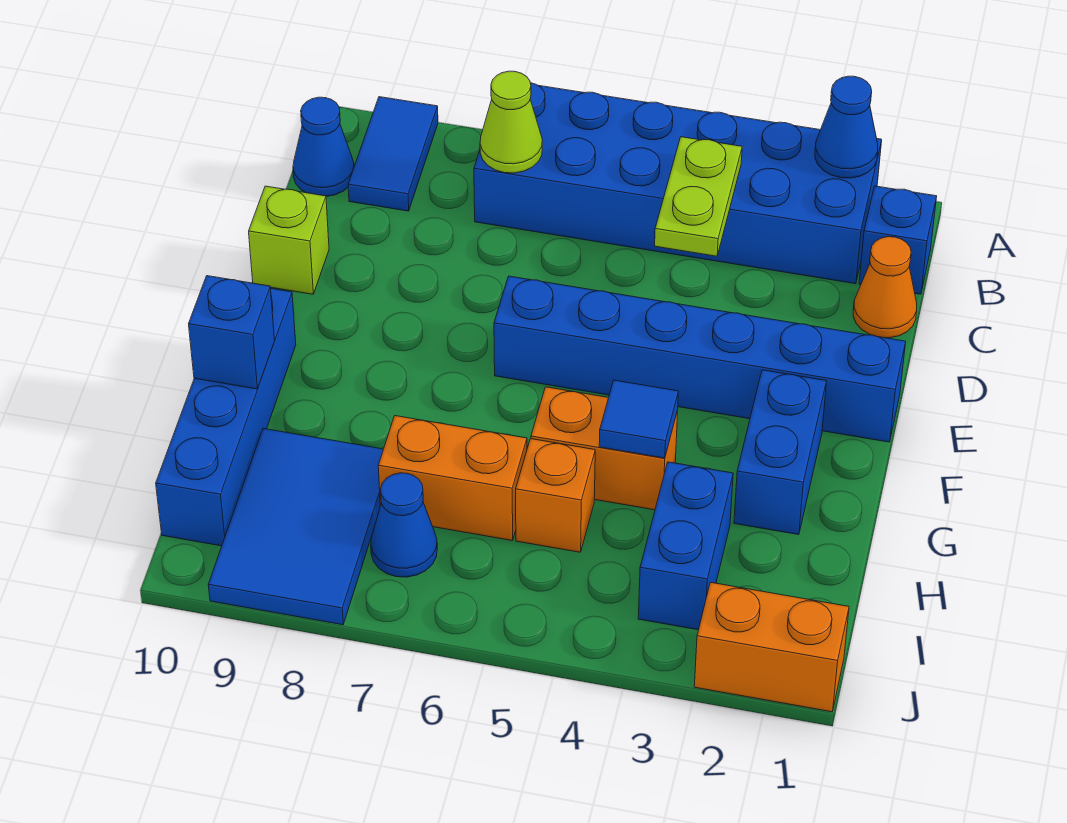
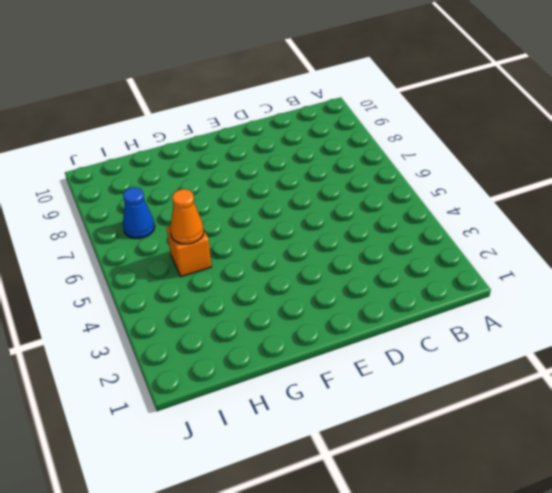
orange 1x1 cone [170,189,204,244] -> orange 1x1 cone moved to [853,237,917,338]
none -> blue 2x6 brick [474,83,882,284]
none -> blue 1x2 tile [348,97,438,211]
none -> blue 1x1 brick [859,186,937,294]

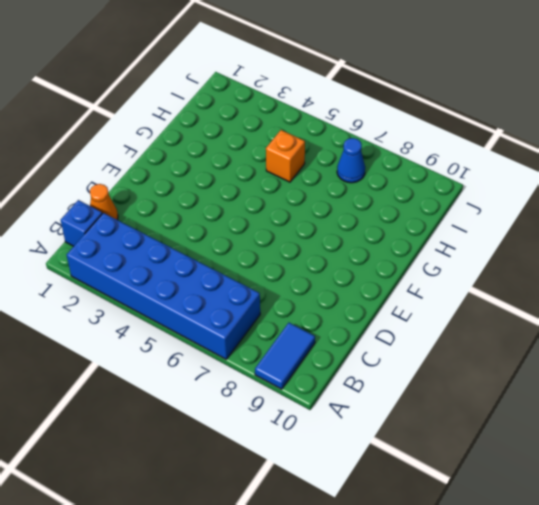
none -> blue 1x1 cone [293,97,354,197]
none -> lime 1x1 brick [249,186,329,294]
none -> blue 1x6 brick [494,276,906,442]

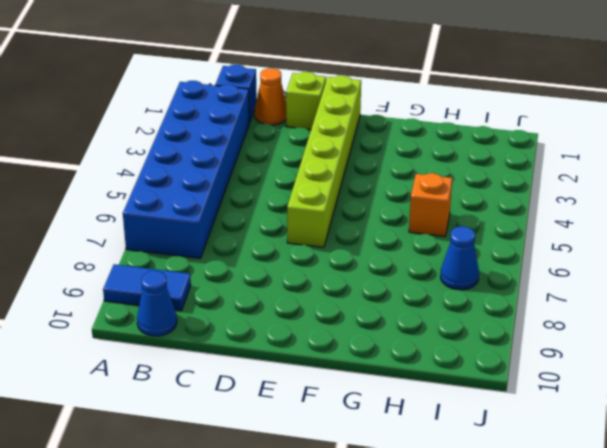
lime 1x1 brick [286,72,326,130] -> lime 1x1 brick moved to [249,186,329,294]
lime 1x6 brick [287,75,361,247] -> blue 1x6 brick [494,276,906,442]
none -> blue 1x2 brick [734,370,827,535]
none -> blue 1x4 brick [156,288,296,546]
none -> orange 1x2 brick [531,387,678,510]

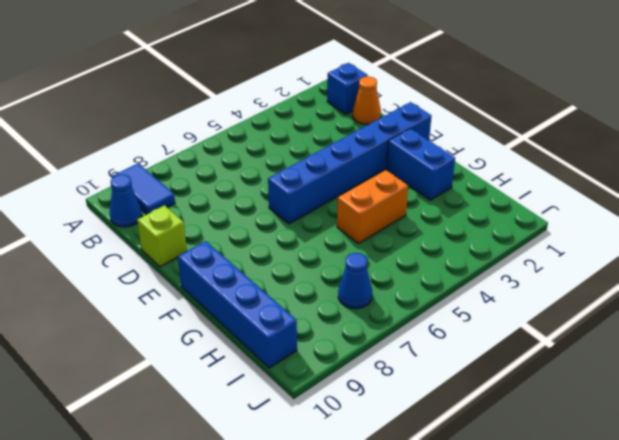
none -> blue 2x6 brick [474,83,882,284]
none -> blue 1x2 brick [638,462,733,630]
none -> orange 1x1 brick [516,439,595,552]

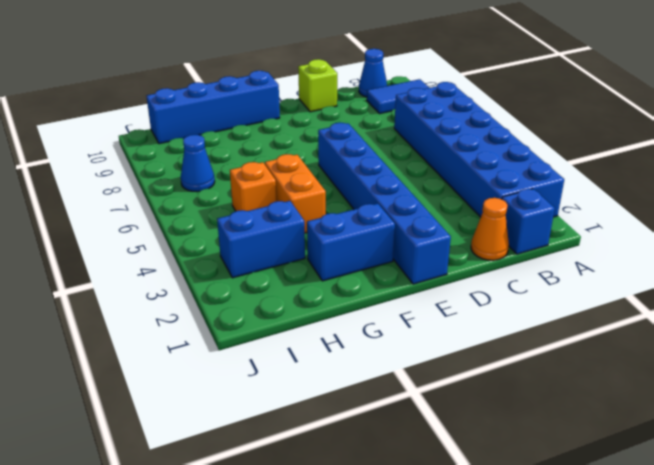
none -> orange 1x2 brick [378,416,527,540]
none -> blue 2x3 tile [208,428,383,625]
none -> orange 1x2 brick [694,582,849,712]

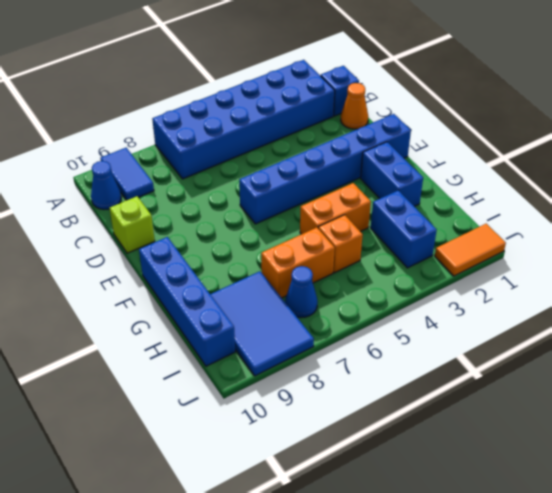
orange 1x2 tile [435,224,506,276] -> orange 1x2 brick [694,582,849,712]
none -> blue 1x1 cone [815,76,878,178]
none -> lime 1x2 plate [655,137,742,256]
none -> lime 1x1 cone [480,71,542,173]

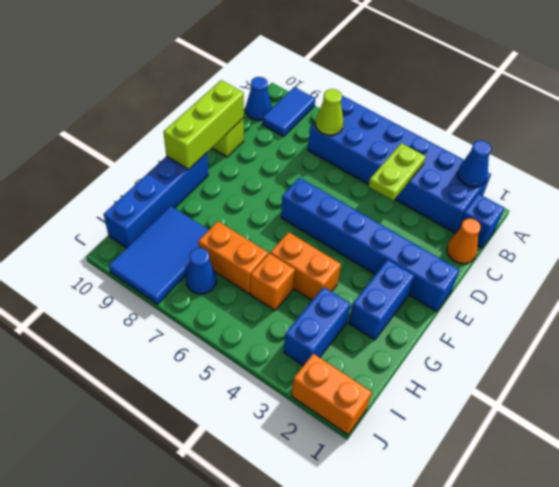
lime 1x3 brick [164,80,244,169] -> none
none -> blue 1x1 tile [599,380,678,458]
none -> blue 1x1 brick [189,276,275,389]

